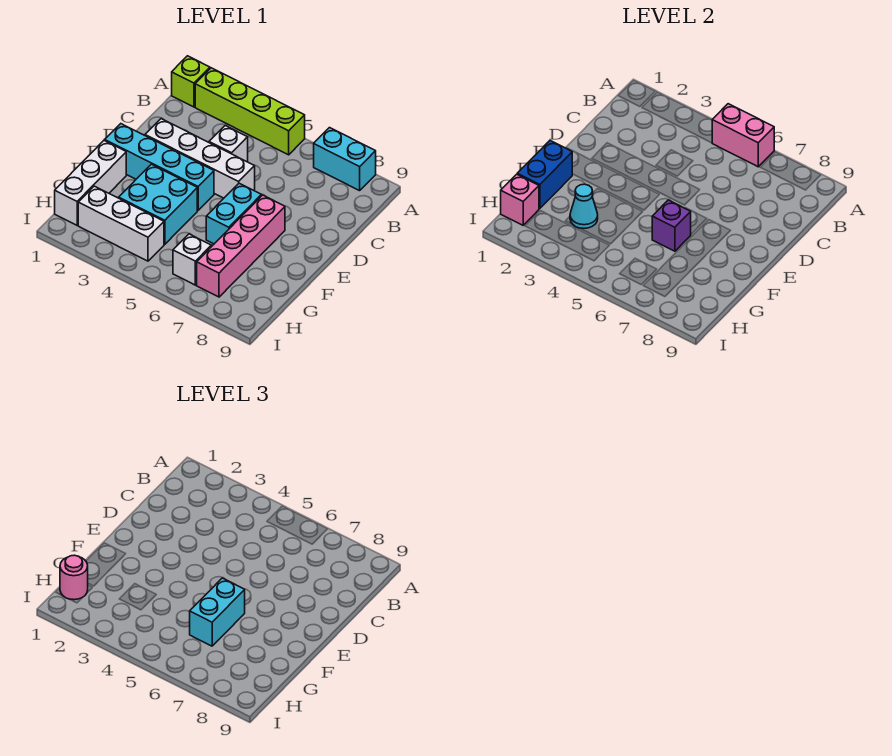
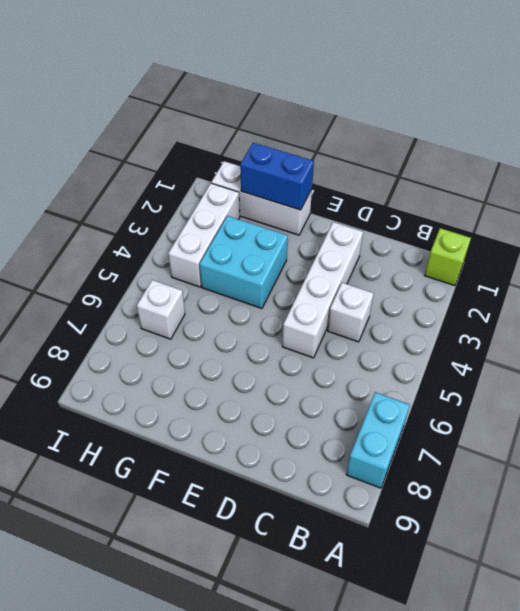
none -> lime 1x4 brick [195,68,305,155]
none -> cyan 1x4 brick [105,124,214,210]
none -> cyan 1x2 brick [206,183,261,244]

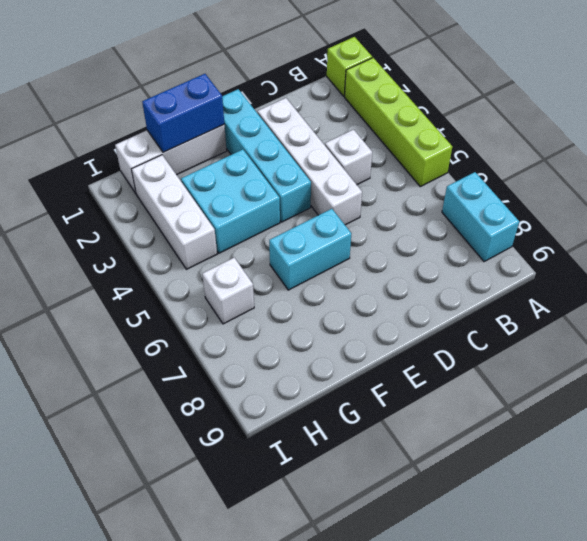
none -> pink 1x4 brick [197,195,285,297]
none -> pink 1x2 brick [712,104,774,167]
none -> purple 1x1 brick [652,200,691,251]

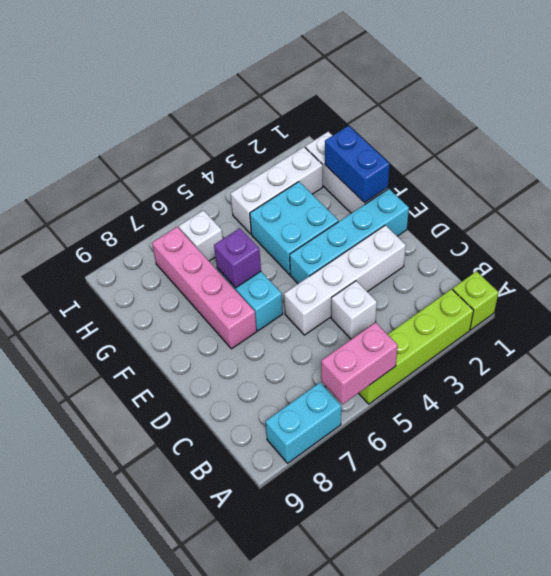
none -> cyan 1x1 cone [570,184,598,228]
none -> pink 1x1 brick [501,174,539,225]
none -> cyan 1x2 brick [190,578,245,646]

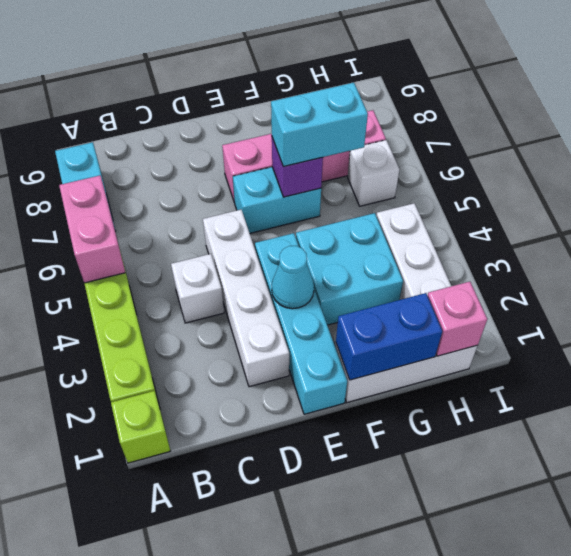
cyan 1x1 cone [272,246,314,309] -> cyan 1x1 cone moved to [570,184,598,228]
none -> pink 1x1 round brick [60,555,88,600]

